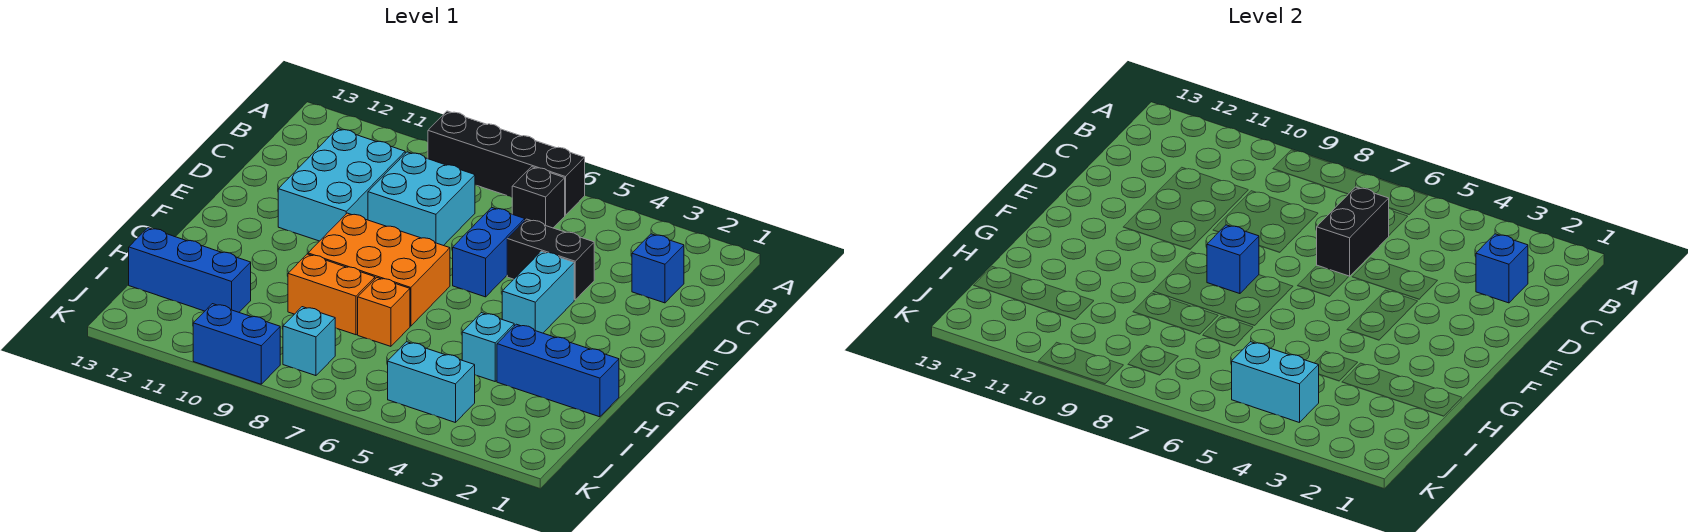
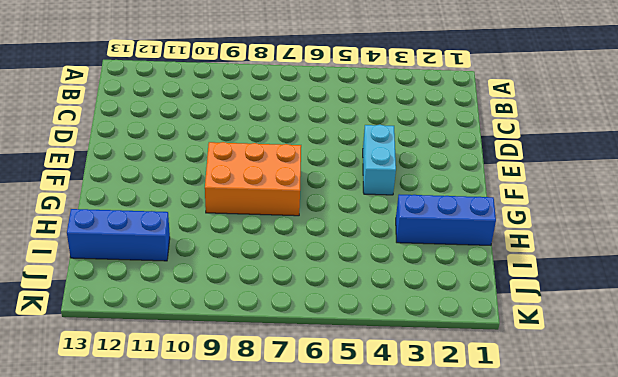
none -> black 1x4 brick [428,111,585,215]
none -> black 1x1 brick [512,167,565,228]
none -> blue 1x1 brick [632,234,684,303]

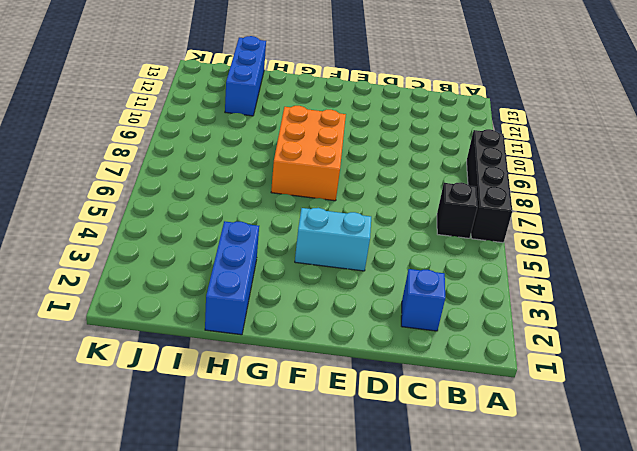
none -> cyan 2x2 brick [368,152,475,246]
none -> cyan 2x3 brick [278,128,405,241]
none -> black 1x2 brick [507,219,594,300]

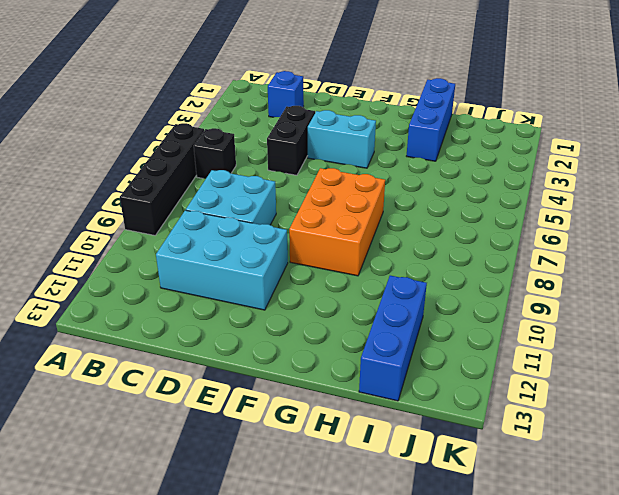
none -> blue 1x2 brick [453,207,525,297]
none -> cyan 1x1 brick [462,313,514,381]
none -> orange 1x1 brick [358,278,410,346]

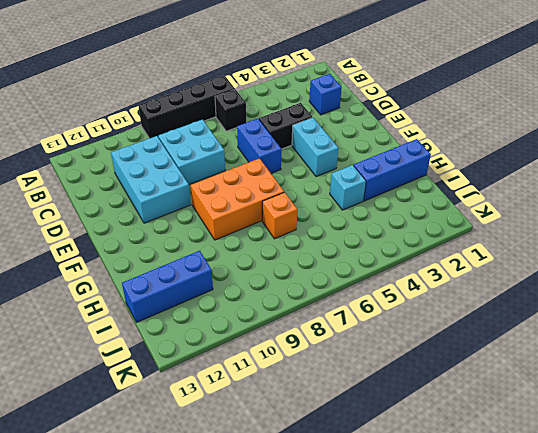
none -> orange 1x2 brick [288,254,375,335]
none -> cyan 1x2 brick [388,342,475,423]
none -> cyan 1x1 brick [283,307,335,376]

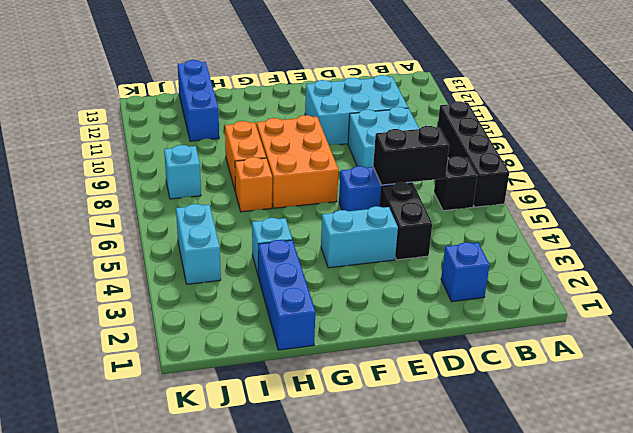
none -> blue 1x2 brick [193,304,280,384]
none -> blue 1x1 brick [1476,234,1528,303]
none -> blue 1x1 brick [1207,225,1259,294]

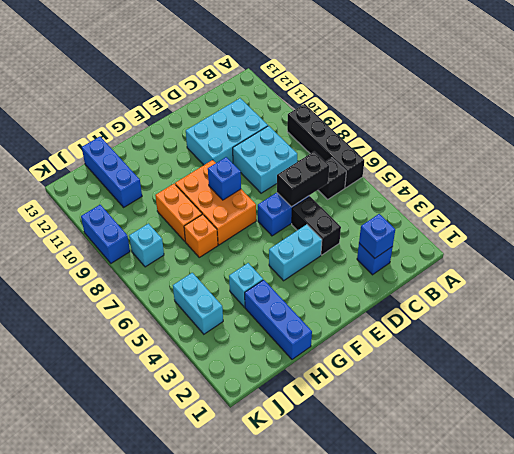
none -> cyan 1x2 brick [1232,342,1319,423]

